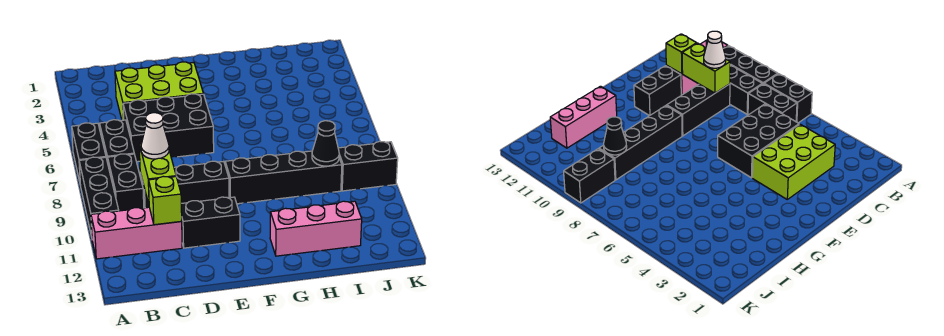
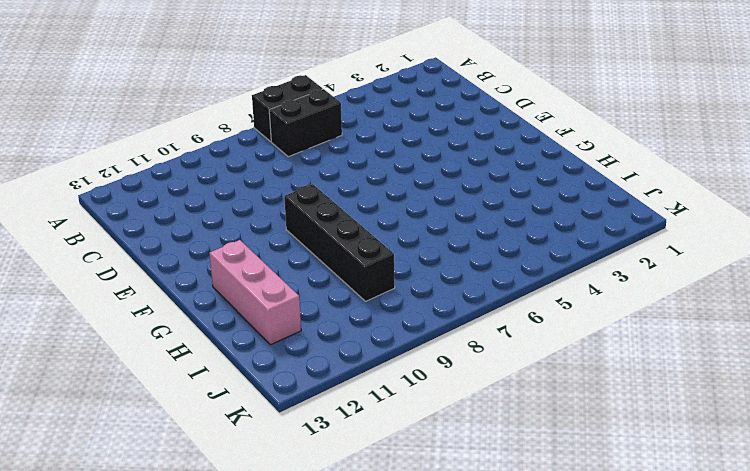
none -> black 1x3 brick [79,157,119,237]
none -> pink 1x3 brick [91,207,182,259]
none -> black 1x2 brick [108,154,144,211]

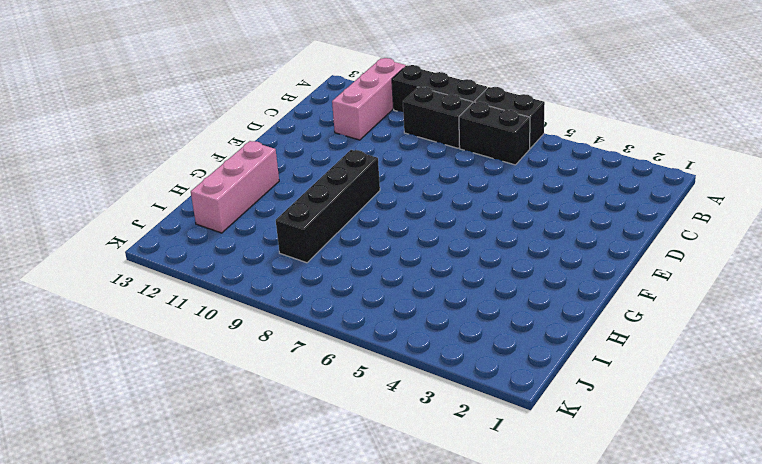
none -> lime 2x3 brick [115,62,203,120]
none -> black 2x3 brick [123,94,214,162]
none -> black 1x3 brick [140,161,229,208]

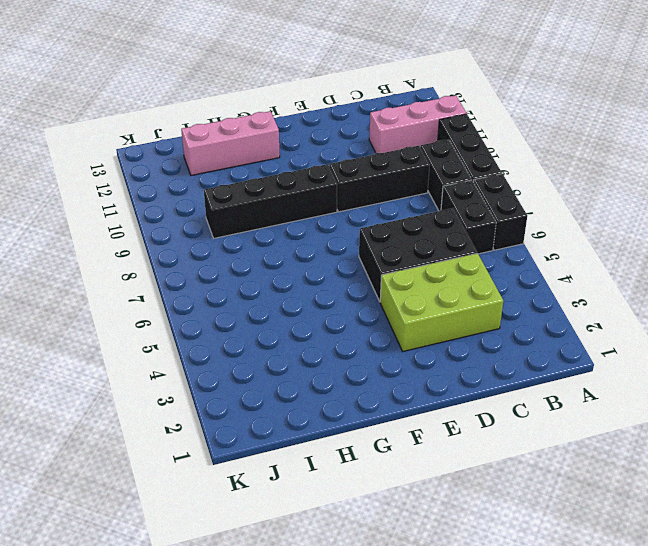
none -> black 1x2 brick [181,197,240,248]
none -> black 1x2 brick [338,141,398,191]
none -> lime 1x2 brick [139,144,176,204]

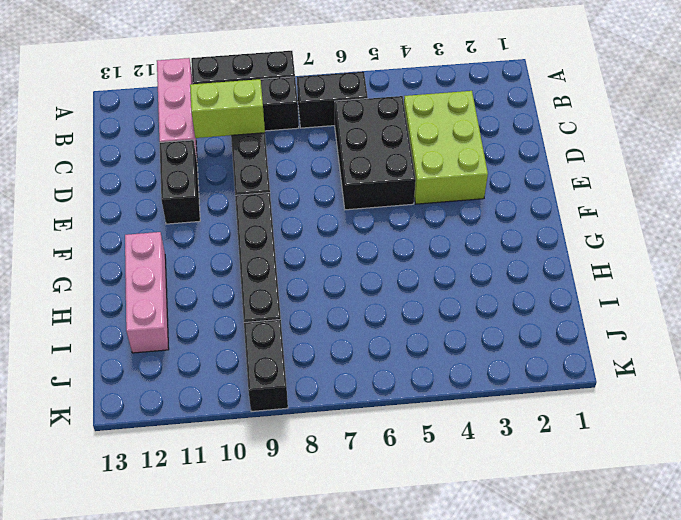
none -> black 1x2 brick [72,123,106,186]
none -> lime 1x1 brick [149,176,182,225]
none -> black 1x1 cone [312,121,339,166]

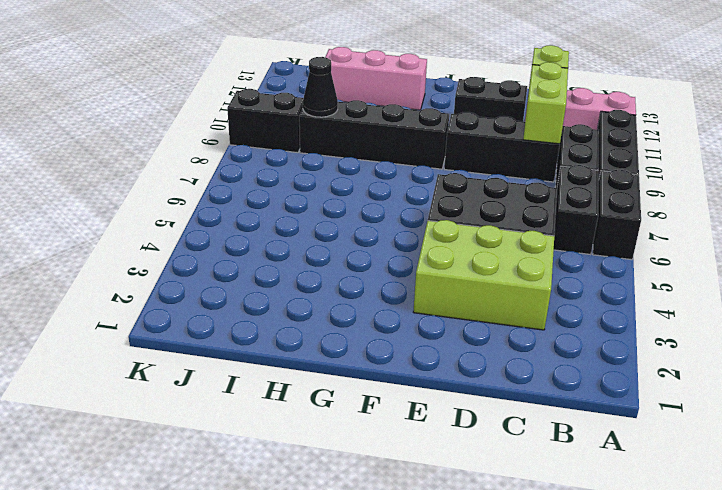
none -> white 1x1 cone [141,113,169,159]

